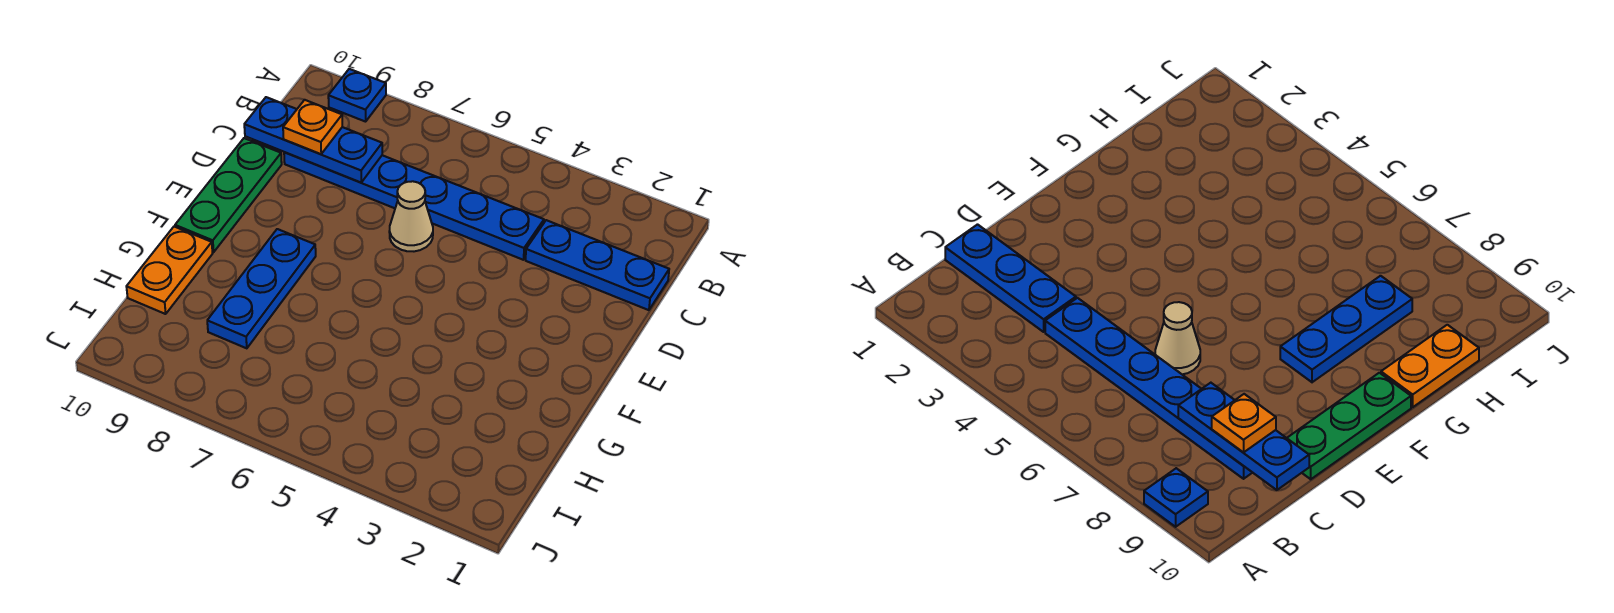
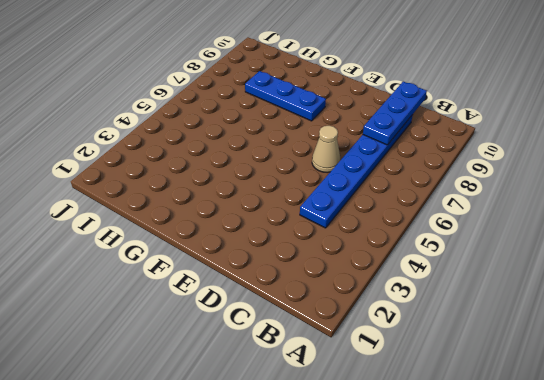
none -> blue 1x1 plate [328,69,386,122]
none -> blue 1x3 plate [526,220,669,310]

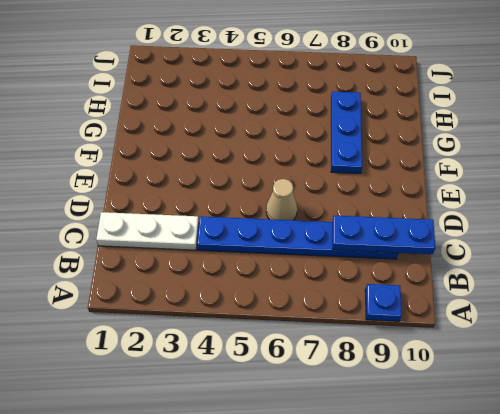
white 1x3 plate [96,212,199,250] -> blue 1x3 plate [526,220,669,310]
none -> green 1x3 plate [175,138,282,252]
none -> orange 1x2 plate [126,227,213,314]

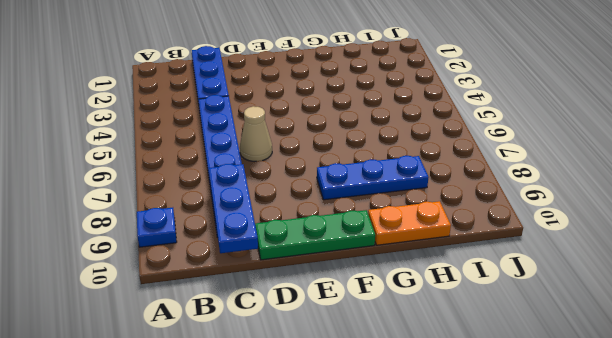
none -> orange 1x1 plate [283,100,342,154]

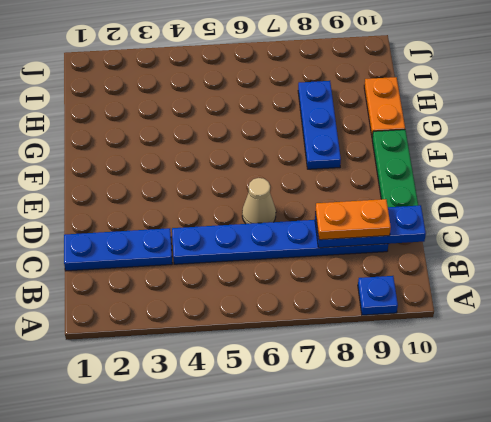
orange 1x2 plate [315,199,391,240] -> orange 1x1 plate [283,100,342,154]

